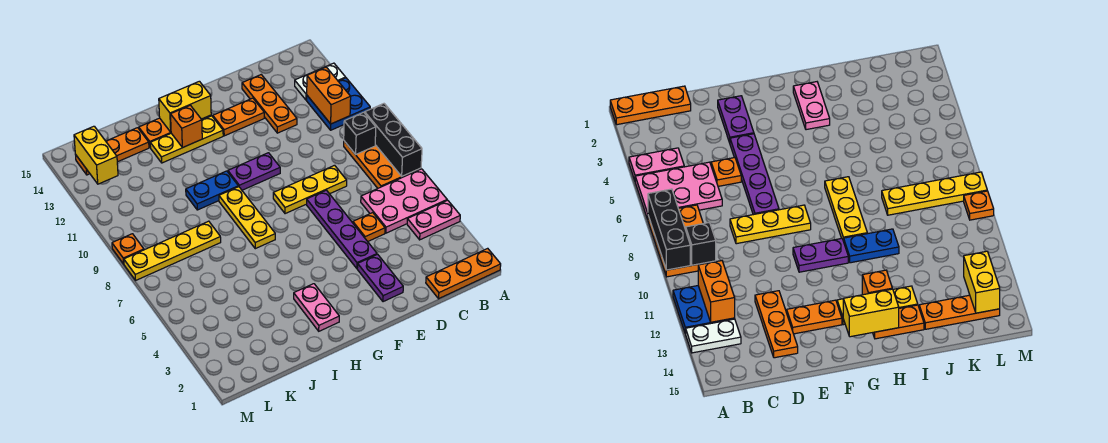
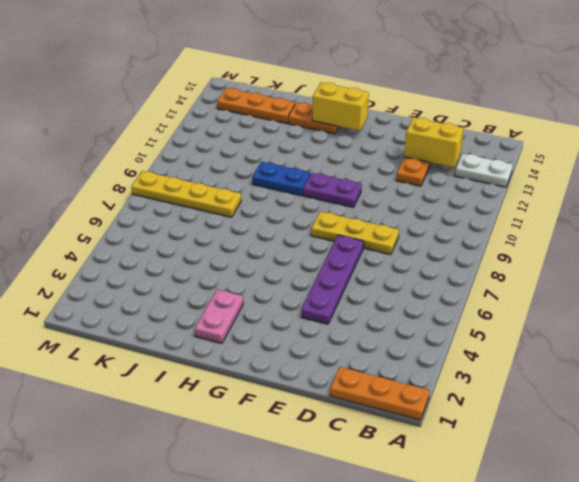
yellow 1x2 brick [404,117,464,168] -> yellow 1x2 brick turned to [74,126,118,184]
none -> pink 1x2 plate [407,200,460,240]
none -> pink 2x3 plate [361,169,447,233]
none -> orange 2x3 plate [344,141,421,188]

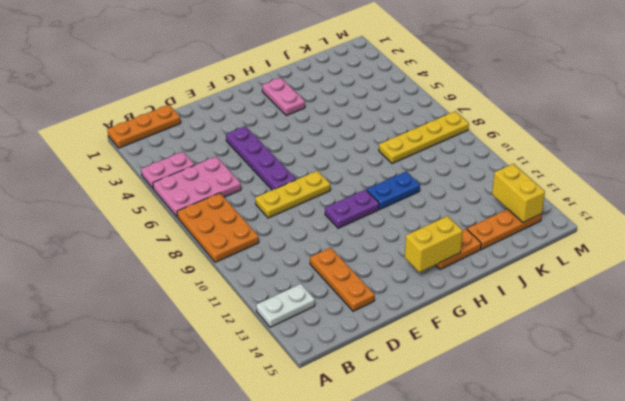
none -> blue 2x2 plate [307,78,370,130]
none -> orange 1x1 plate [353,213,385,241]
none -> purple 1x2 plate [357,254,403,302]

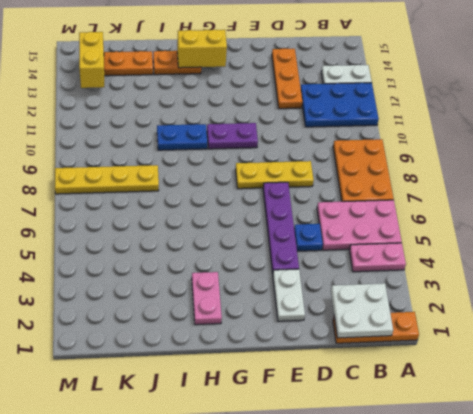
blue 2x3 plate [301,83,379,127] -> blue 2x2 plate [307,78,370,130]
white 2x2 plate [331,283,393,338] -> none
blue 1x1 plate [294,224,323,251] -> orange 1x1 plate [353,213,385,241]
white 1x2 plate [273,269,305,321] -> purple 1x2 plate [357,254,403,302]
none -> orange 1x2 plate [213,98,264,136]
none -> yellow 1x3 plate [150,116,223,163]
none -> yellow 1x3 plate [219,187,275,249]

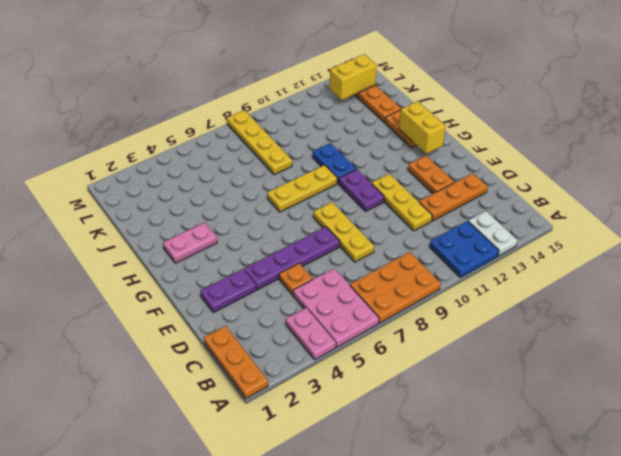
yellow 1x3 plate [372,174,432,231] -> yellow 1x3 plate moved to [150,116,223,163]
none -> orange 1x1 plate [112,234,144,264]
none -> black 1x3 brick [365,104,422,176]
none -> black 1x1 brick [344,112,376,154]

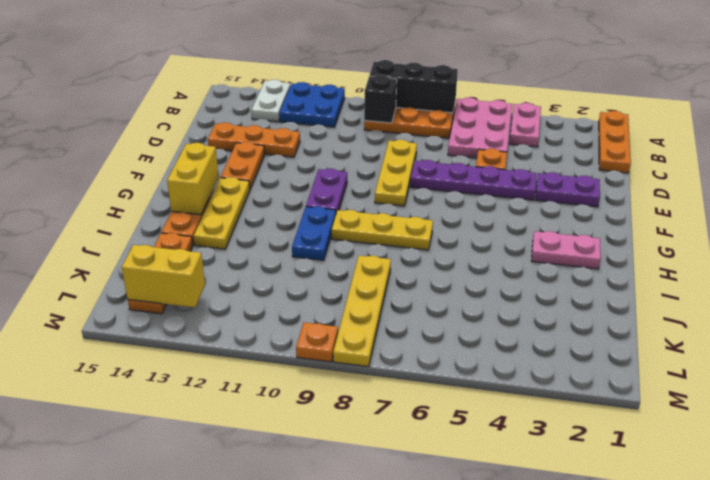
none -> orange 1x2 brick [307,67,351,124]
none -> orange 1x1 brick [171,105,202,148]

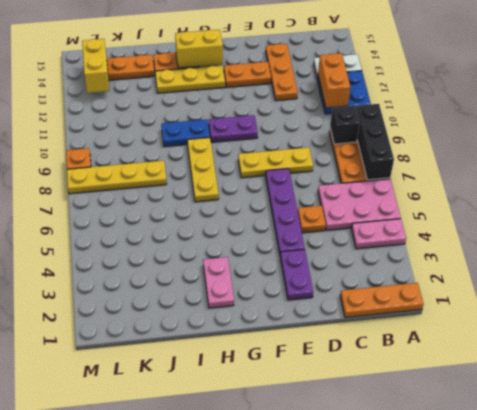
none -> orange 1x1 brick [171,105,202,148]

